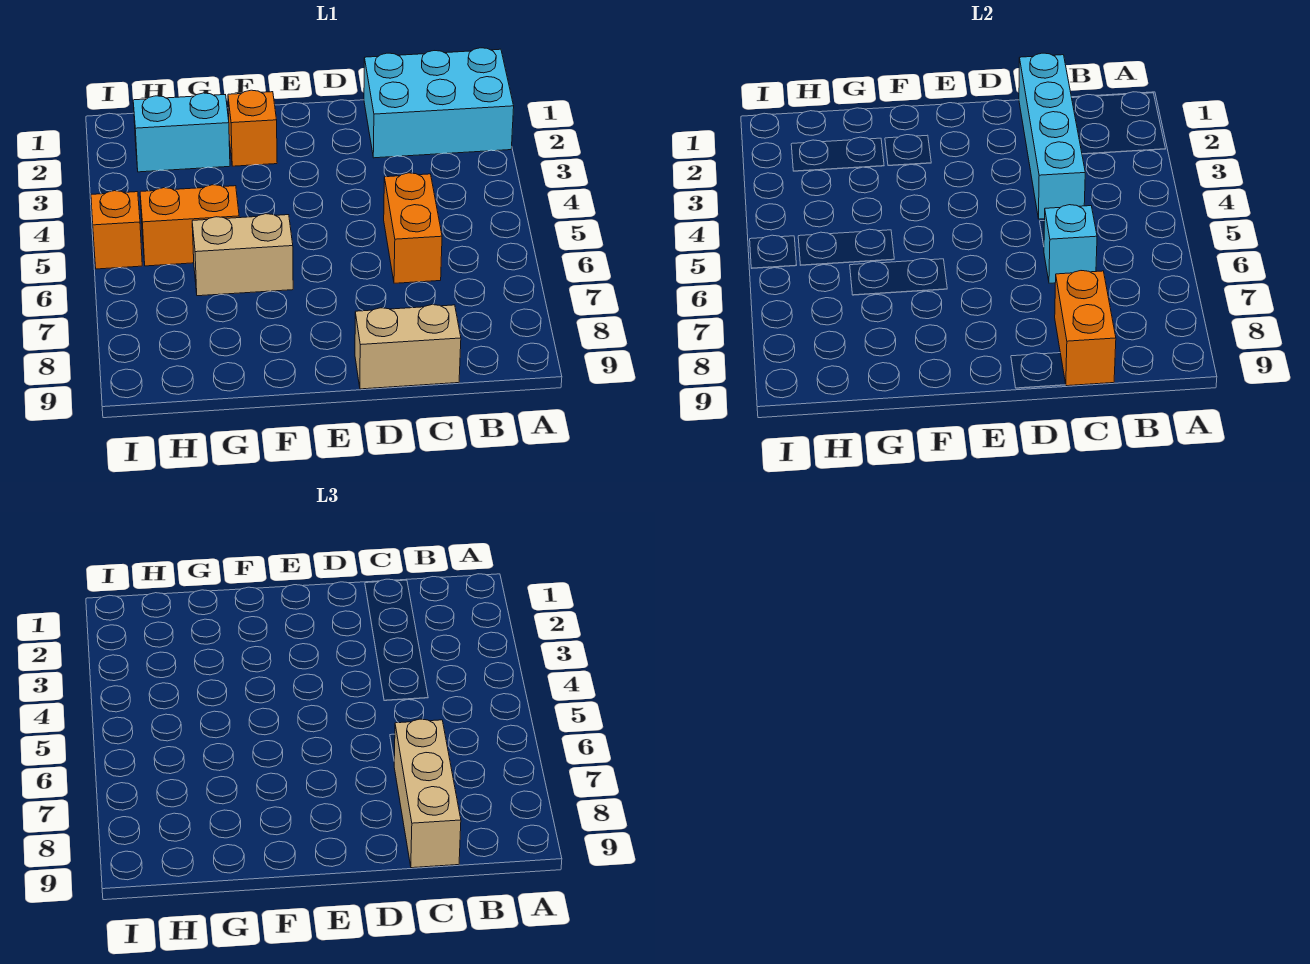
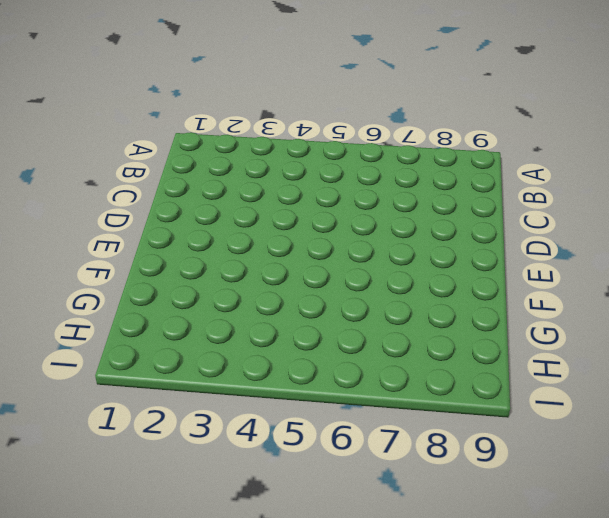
none -> cyan 2x3 brick [364,48,514,158]
none -> orange 1x2 brick [384,173,442,283]
none -> tan 1x2 brick [355,305,461,389]

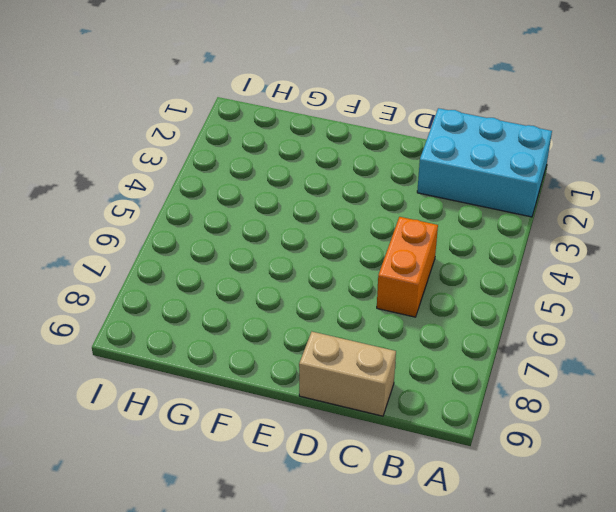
none -> orange 1x1 brick [228,90,277,166]
none -> tan 1x2 brick [192,214,293,296]
none -> cyan 1x2 brick [133,93,230,172]

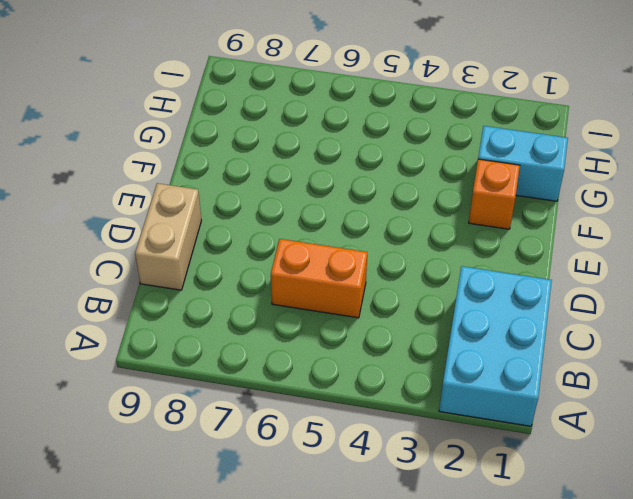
cyan 1x2 brick [478,126,568,201] -> cyan 1x2 brick turned to [133,93,230,172]
none -> tan 1x2 brick [192,214,293,296]
none -> orange 1x2 brick [140,185,239,266]
none -> orange 1x1 brick [91,191,142,269]

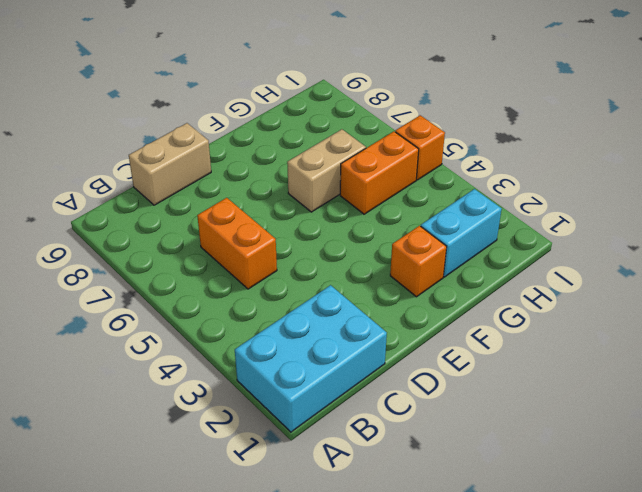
none -> cyan 1x4 brick [1019,53,1085,219]
none -> cyan 1x1 brick [1044,205,1097,283]
none -> orange 1x2 brick [1055,271,1116,386]

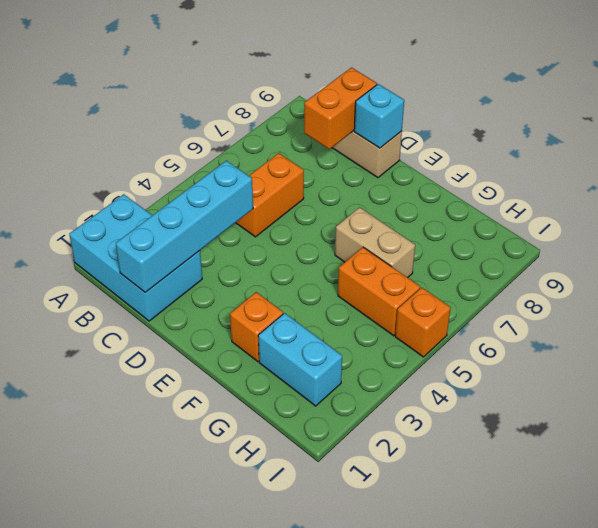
cyan 1x1 brick [354,84,404,148] -> cyan 1x1 brick moved to [1044,205,1097,283]
none -> tan 1x3 brick [394,719,461,868]

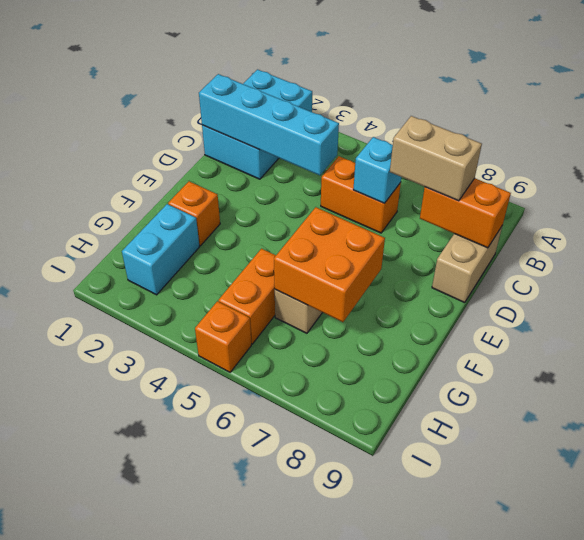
tan 1x2 brick [390,116,482,201] -> tan 1x3 brick [394,719,461,868]
orange 2x2 brick [274,207,385,322] -> none

